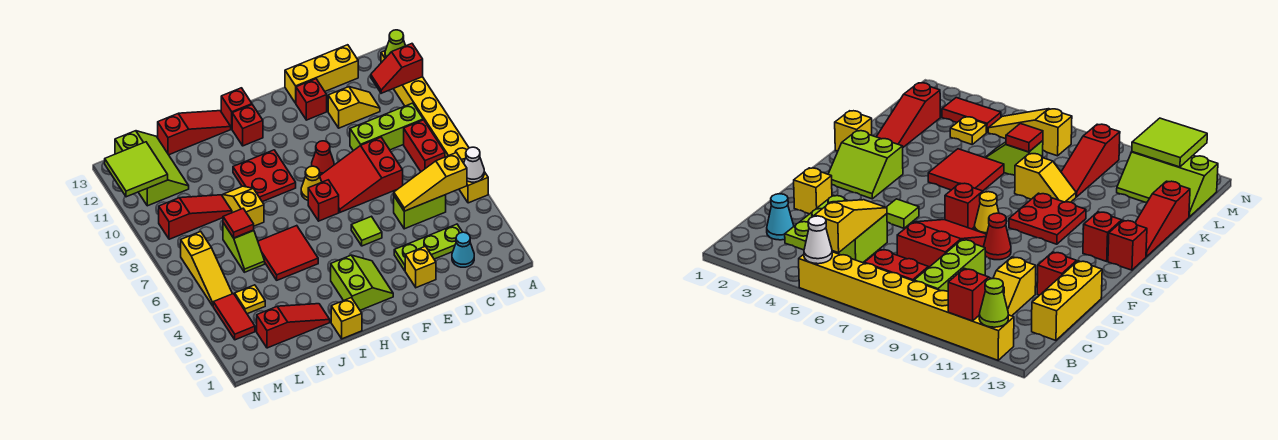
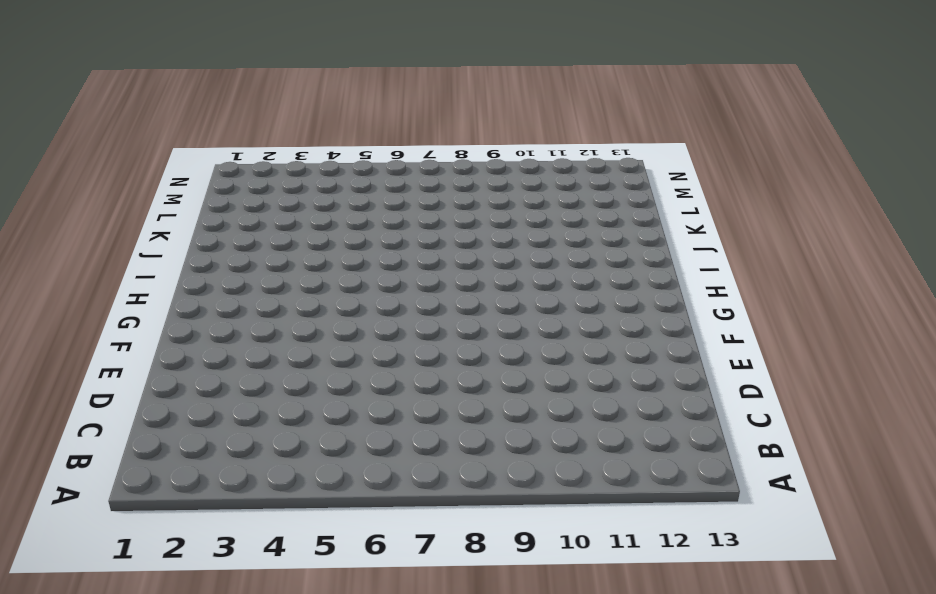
none -> yellow 1x8 brick [381,51,488,203]
none -> red 1x2 brick [404,120,445,172]
none -> lime 1x3 brick [350,103,423,151]
none -> cyan 1x1 cone [452,232,474,267]

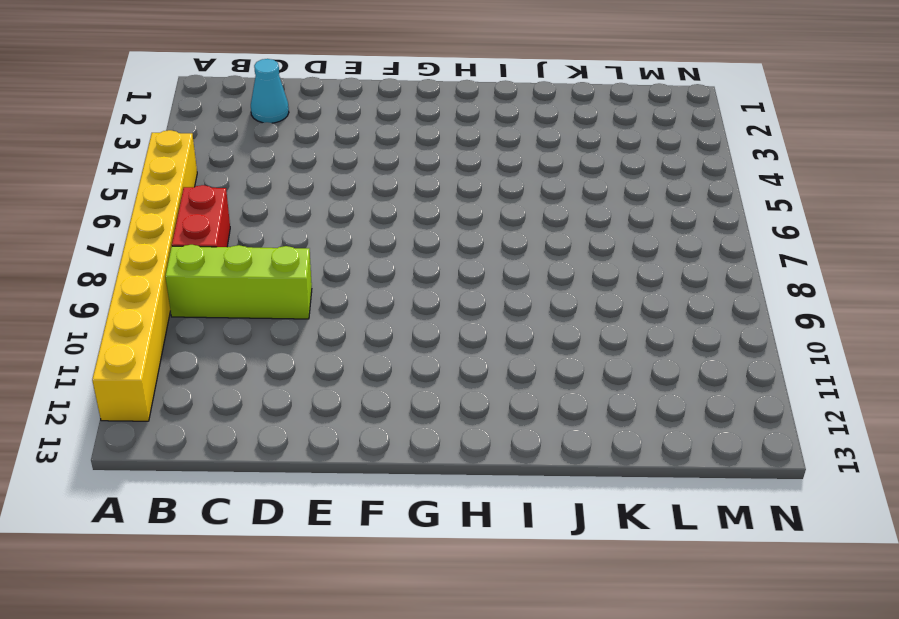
none -> lime 1x3 plate [394,224,462,271]
none -> lime 1x2 brick [394,195,446,229]
none -> yellow 1x2 slope [328,87,380,128]
none -> yellow 1x3 brick [285,45,358,103]

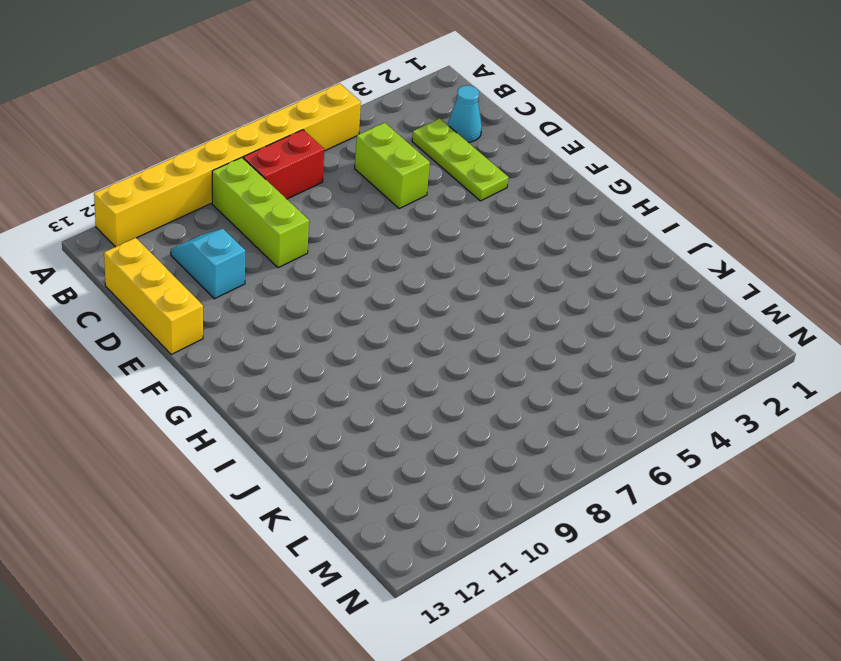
cyan 1x2 slope [171,229,245,299] -> yellow 1x2 slope [328,87,380,128]
none -> red 2x3 slope [320,137,403,212]
none -> yellow 1x1 brick [405,246,436,288]
none -> red 1x1 brick [296,79,327,120]
none -> lime 1x1 tile [351,216,382,246]

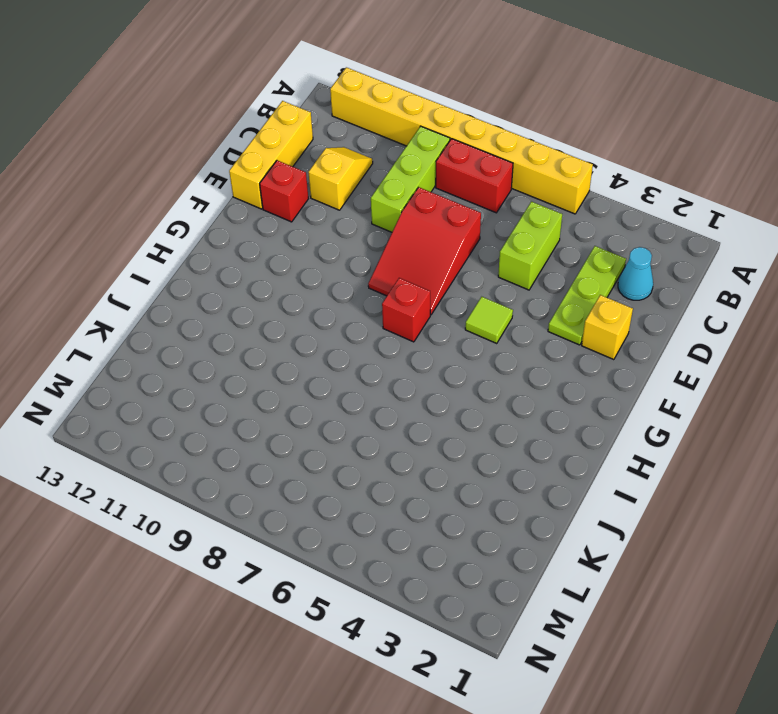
none -> red 1x1 cone [312,141,334,175]
none -> lime 2x2 slope [331,255,393,310]
none -> yellow 1x1 cone [301,166,322,200]
none -> red 2x2 plate [233,150,296,202]

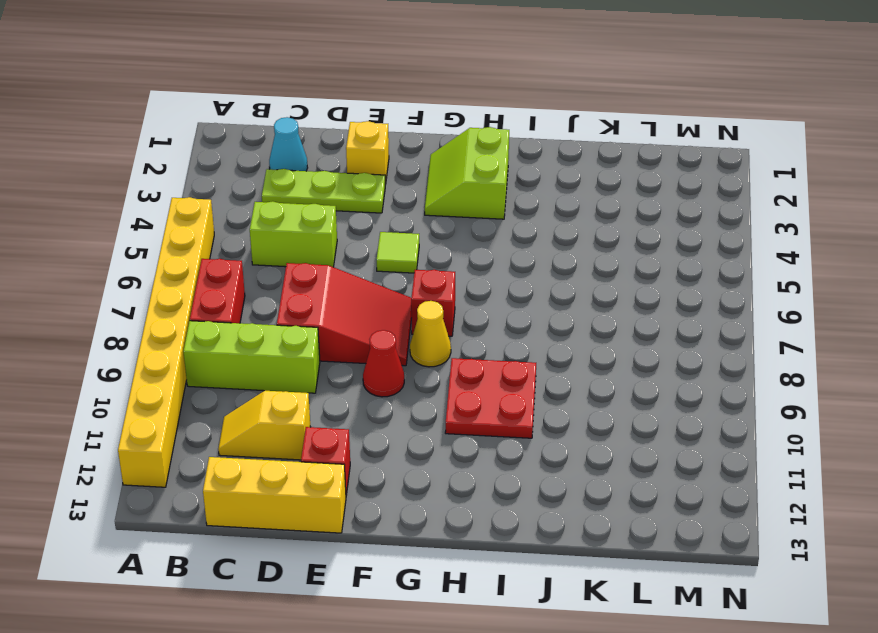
none -> red 1x1 brick [232,105,263,146]
none -> red 1x1 brick [221,88,252,129]
none -> yellow 1x1 brick [331,298,362,339]
none -> red 2x2 tile [258,226,318,280]

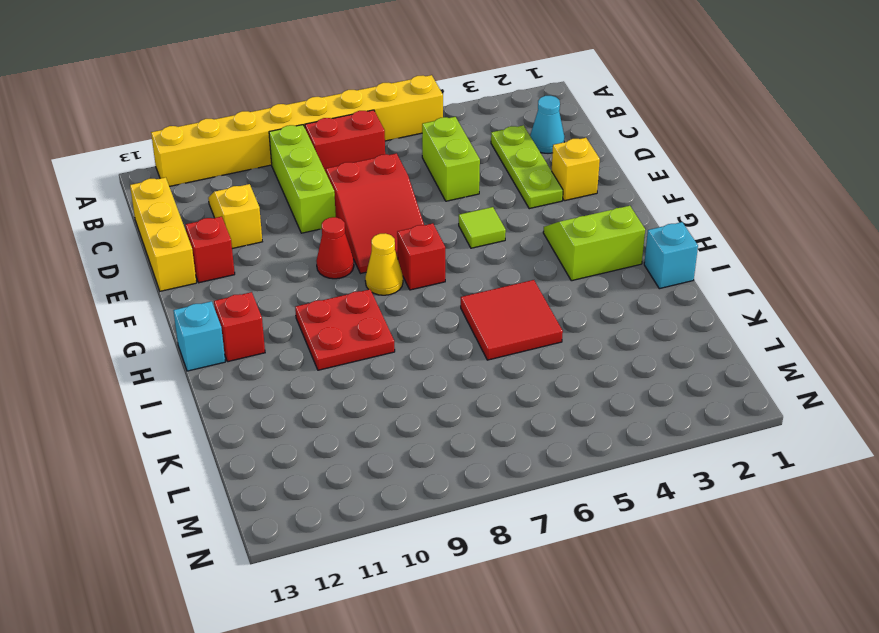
cyan 1x1 brick [173,301,225,371] -> red 1x1 brick [221,88,252,129]
cyan 1x1 brick [644,222,698,289] -> yellow 1x1 brick [331,298,362,339]
none -> red 1x3 slope [158,111,231,155]
none -> red 1x3 slope [257,304,330,348]
none -> yellow 1x2 slope [223,186,264,226]
none -> lime 1x2 slope [223,223,265,272]

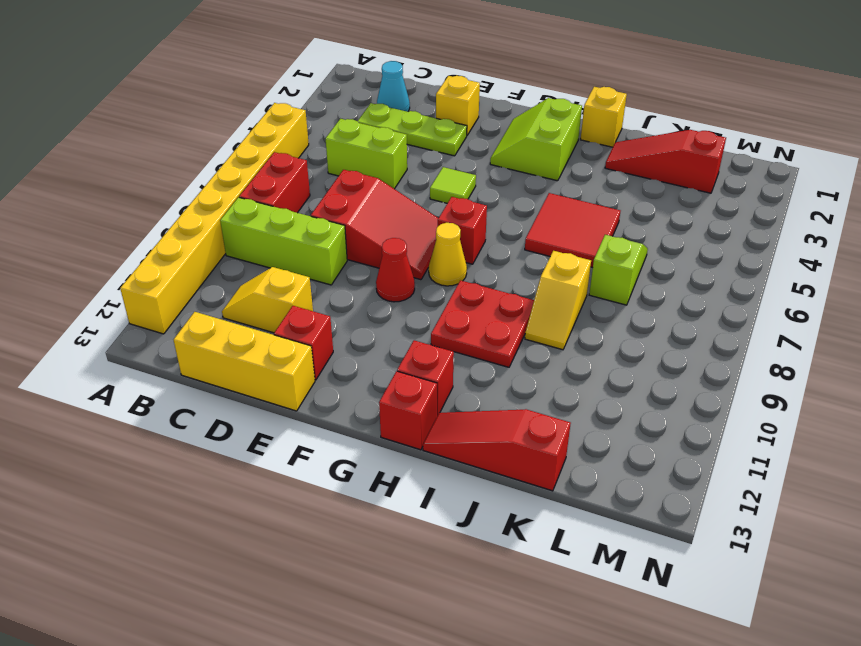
none -> red 1x3 slope [159,195,232,239]
none -> yellow 1x1 plate [235,285,265,314]
none -> lime 2x3 slope [115,131,189,206]
none -> red 1x2 tile [213,294,255,340]

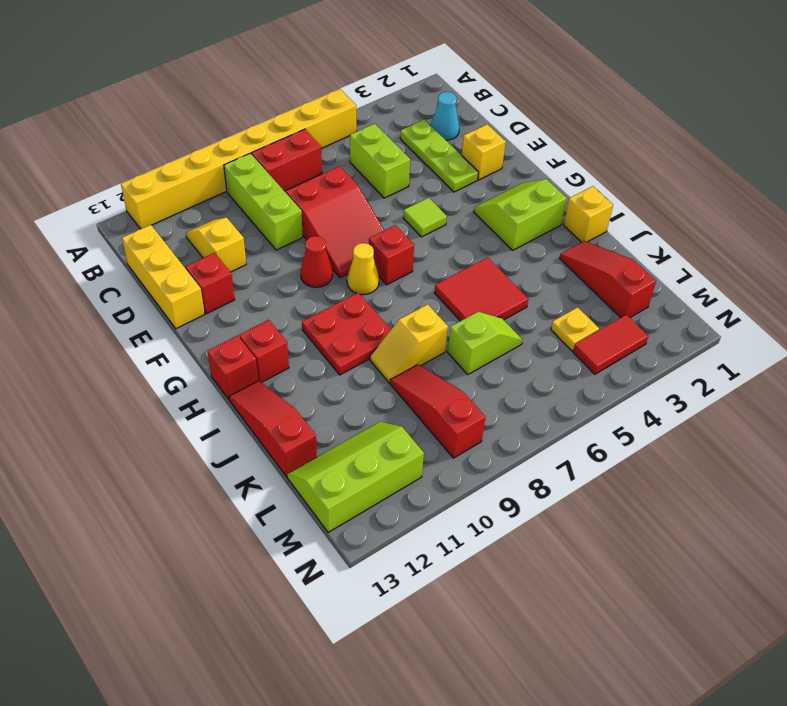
none -> yellow 1x3 slope [181,232,232,306]
none -> white 1x1 cone [464,147,484,182]
none -> red 1x2 slope [371,44,423,93]
none -> lime 1x1 cone [385,30,405,58]

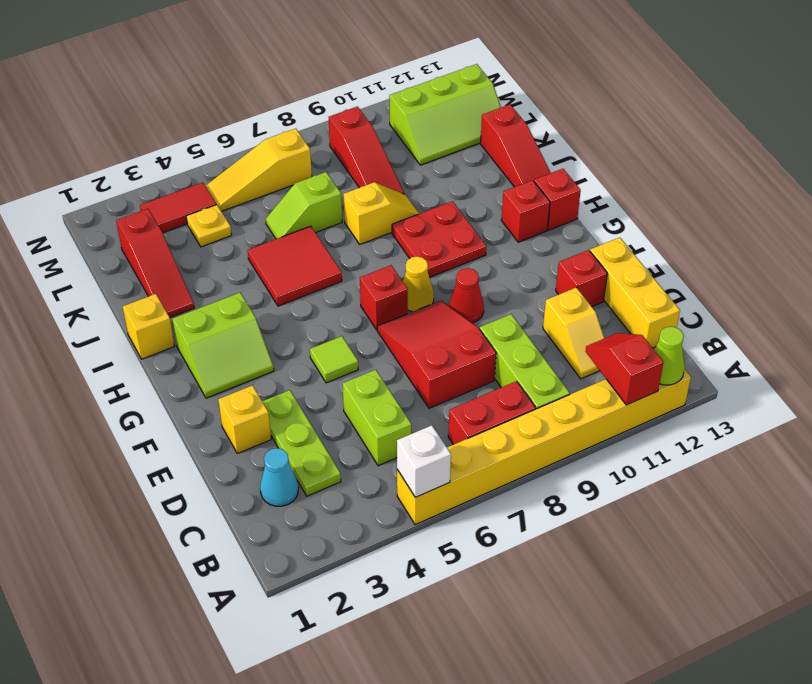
white 1x1 brick [397,425,451,497] -> white 1x1 cone [464,147,484,182]
none -> yellow 1x3 slope [394,153,467,211]
none -> red 1x1 tile [223,209,254,238]
none -> lime 2x2 tile [105,142,168,197]

